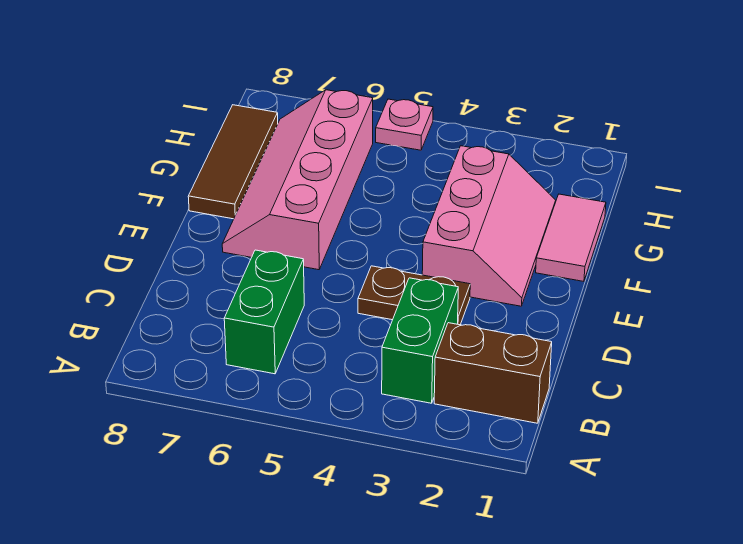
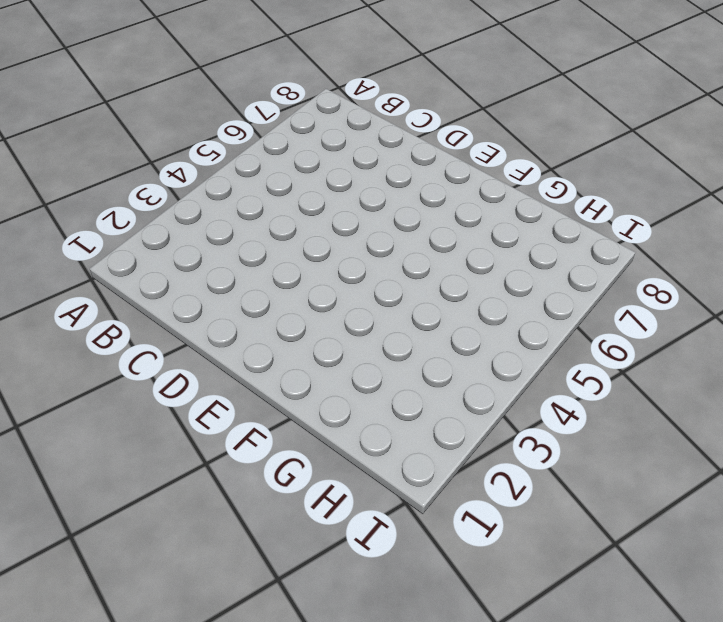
none -> brown 1x2 brick [434,323,552,423]
none -> green 1x2 brick [382,278,458,403]

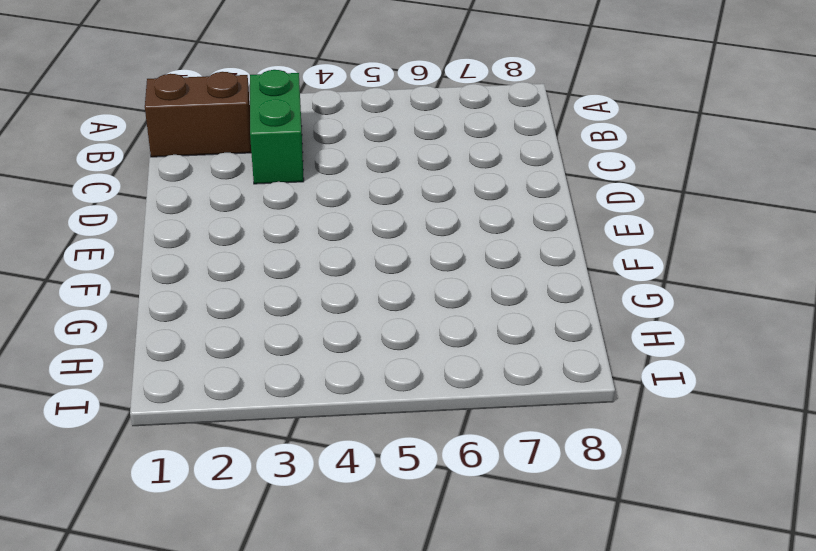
none -> green 1x2 brick [224,250,304,374]
none -> brown 1x2 plate [358,266,470,325]

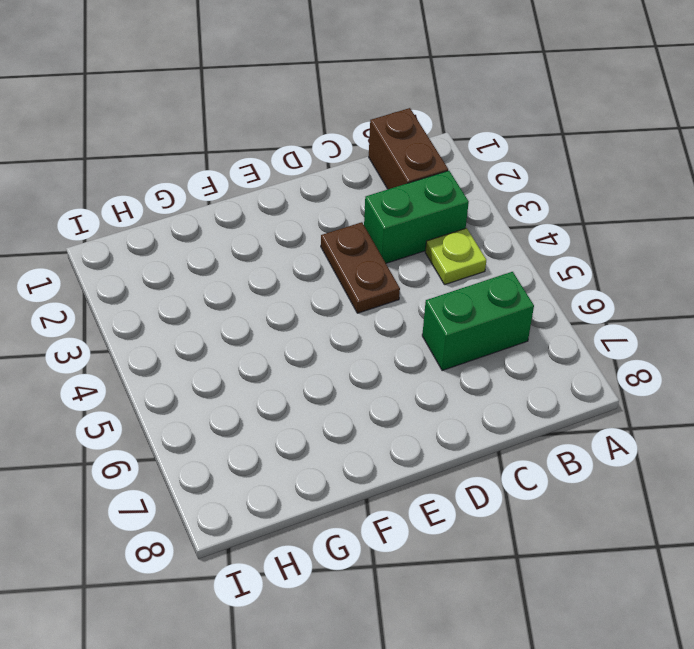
lime 1x1 plate [425,228,486,285] -> none
none -> pink 2x3 slope [422,146,556,306]
none -> pink 2x4 slope [222,90,373,270]

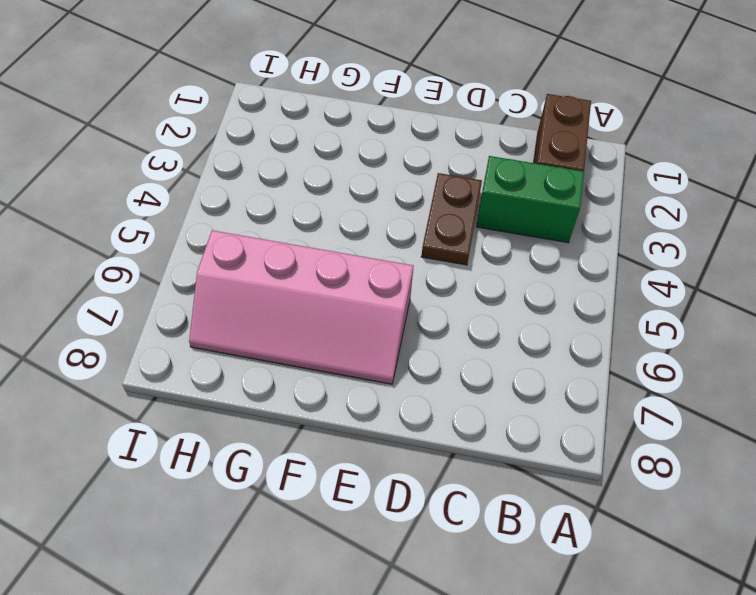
none -> green 1x2 brick [224,250,304,374]
none -> pink 2x3 slope [422,146,556,306]

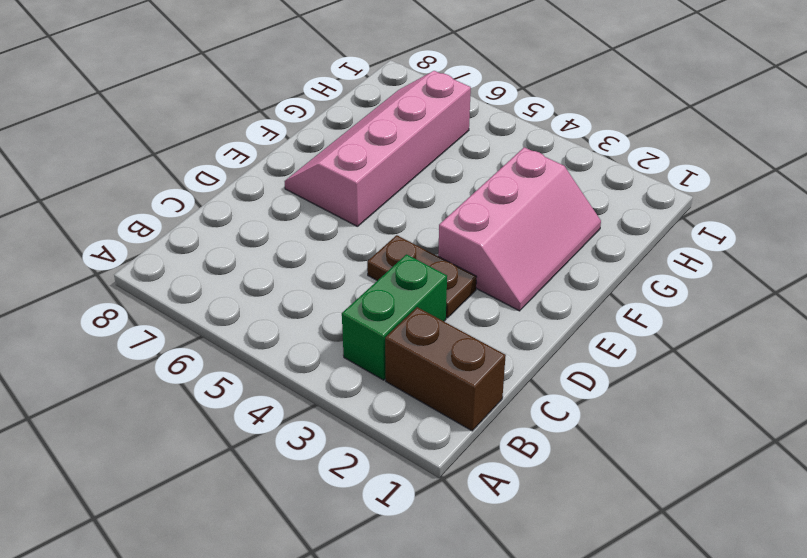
none -> green 1x2 brick [224,250,304,374]
none -> pink 1x2 tile [536,194,606,281]

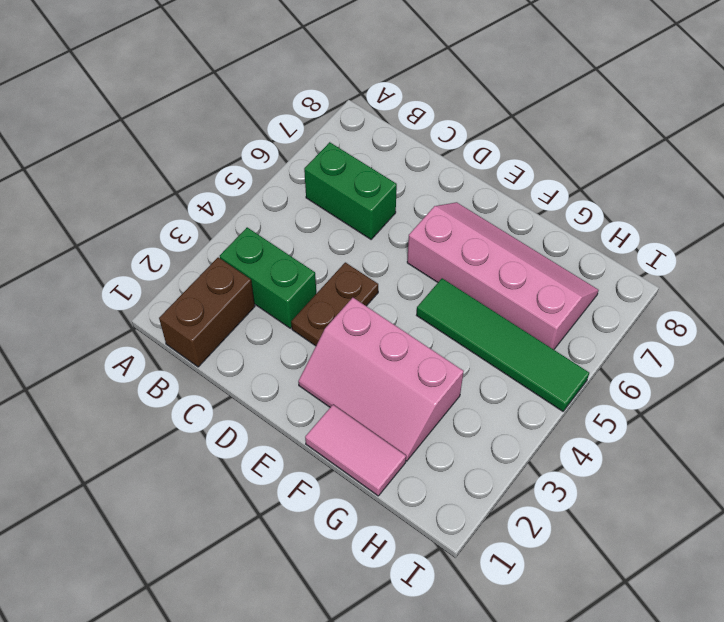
green 1x4 tile [417,278,589,411] -> pink 1x1 plate [376,99,433,150]
none -> brown 1x3 tile [188,105,278,219]

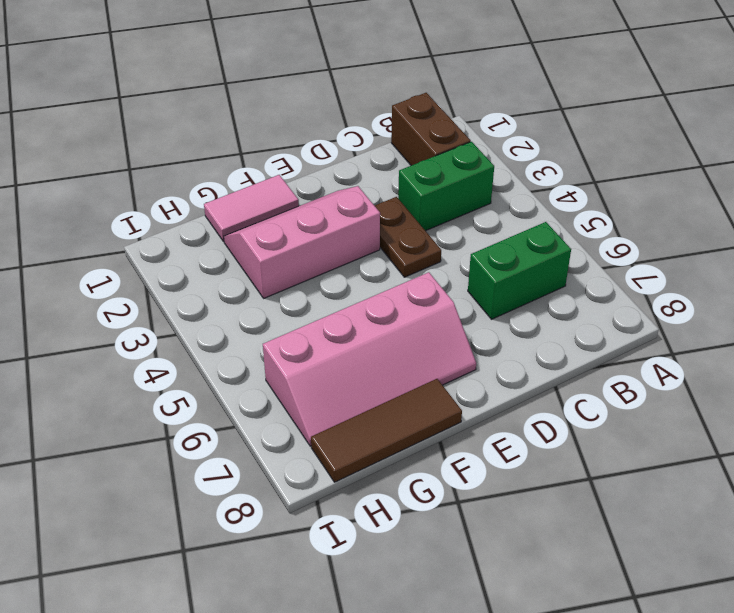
none -> pink 1x1 plate [376,99,433,150]

